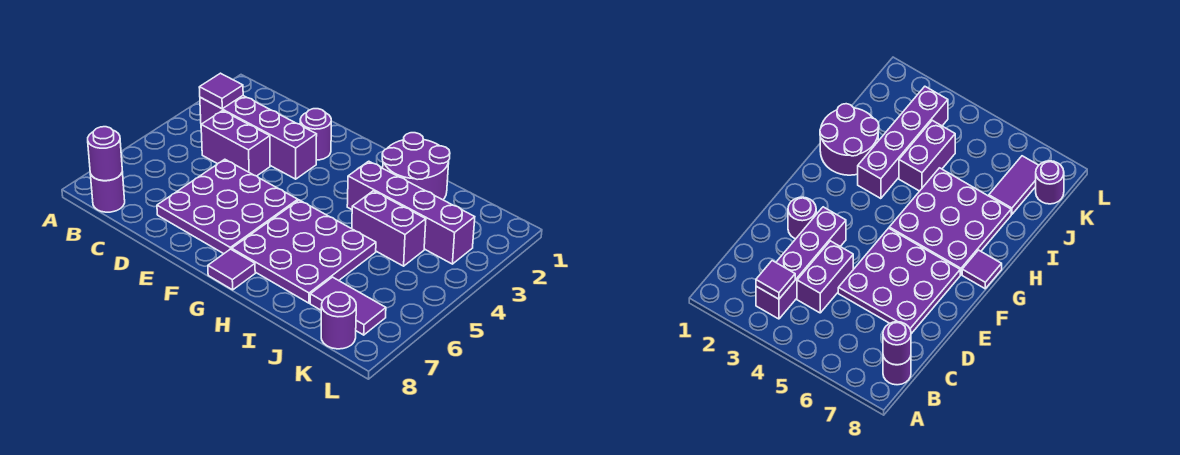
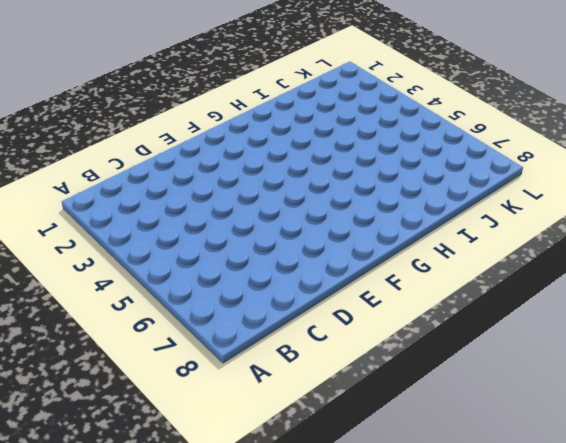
none -> purple 1x4 brick [200,96,317,179]
none -> purple 1x1 round brick [90,172,125,212]
none -> purple 1x2 brick [201,111,270,176]

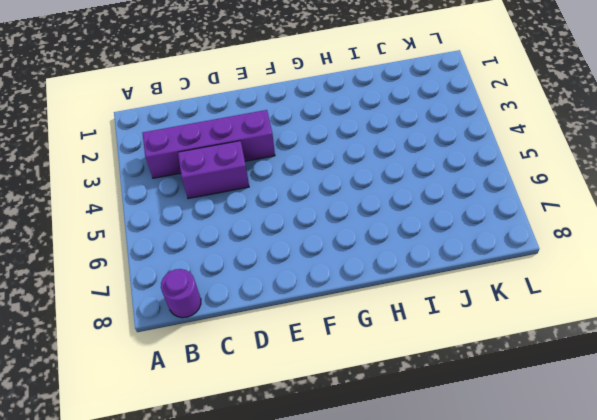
none -> purple 3x3 plate [157,159,298,254]
none -> purple 1x1 round brick [300,109,331,160]
none -> purple 3x3 plate [232,200,376,303]

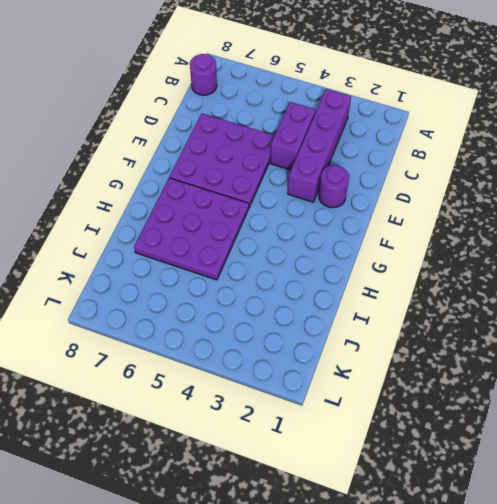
none -> purple 1x1 tile [208,249,255,290]
none -> purple 2x2 round brick [382,133,450,200]
none -> purple 1x4 brick [347,161,475,264]

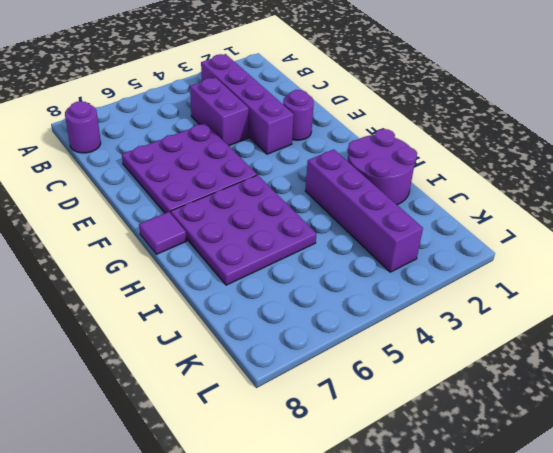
none -> purple 1x2 brick [352,191,426,266]
none -> purple 1x2 tile [310,277,386,335]
none -> purple 1x1 round brick [321,292,356,349]

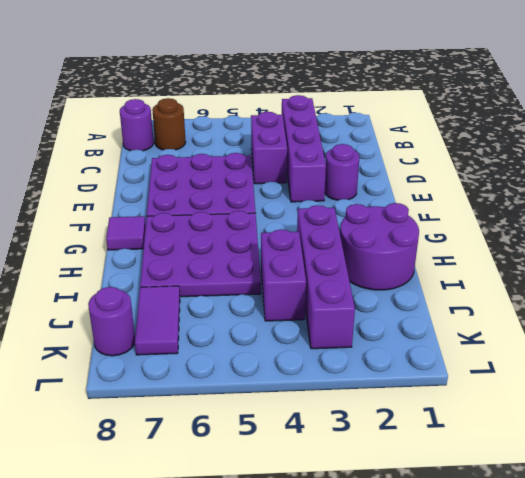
brown 1x1 round brick [152,98,186,150] -> none
none -> purple 1x1 tile [199,73,243,109]
none -> purple 1x1 round brick [88,127,122,181]

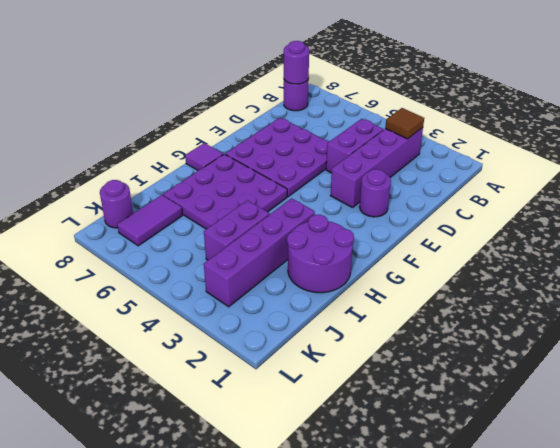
brown 1x1 tile [385,108,424,139] -> purple 1x1 tile [199,73,243,109]

